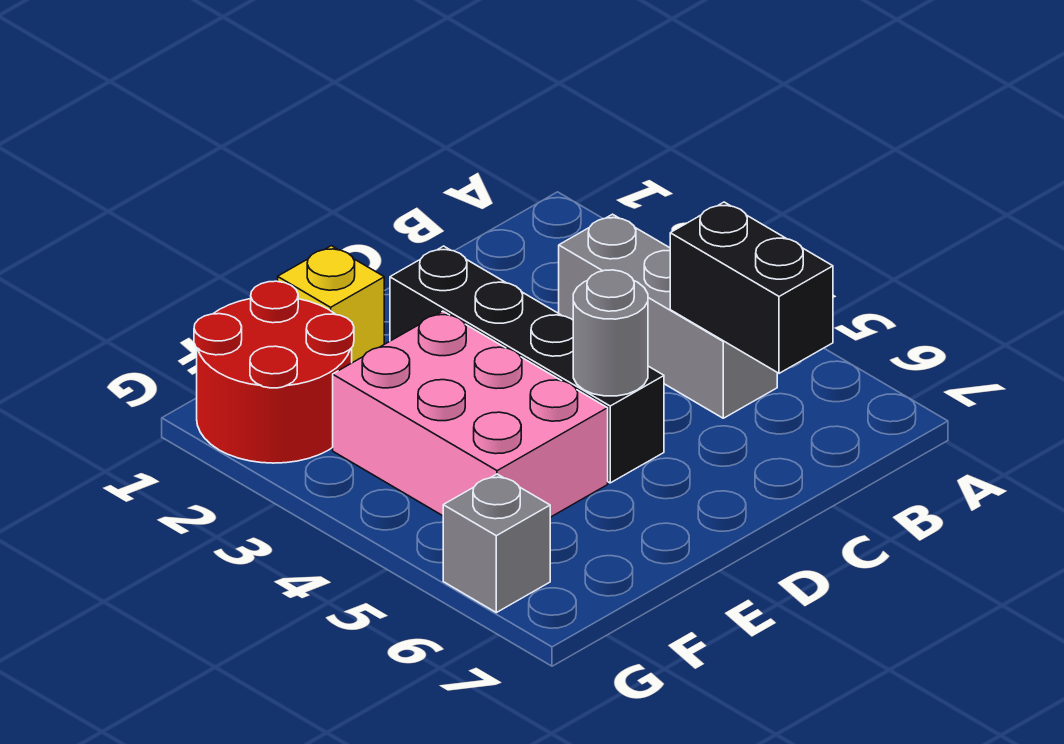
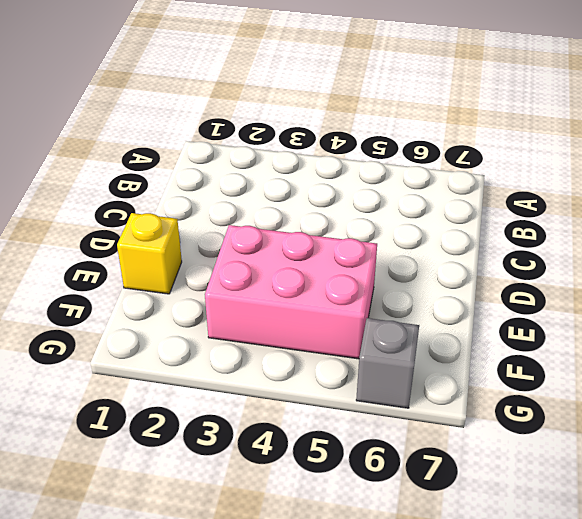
none -> grey 1x3 brick [559,214,777,418]
none -> black 1x4 brick [390,246,664,483]

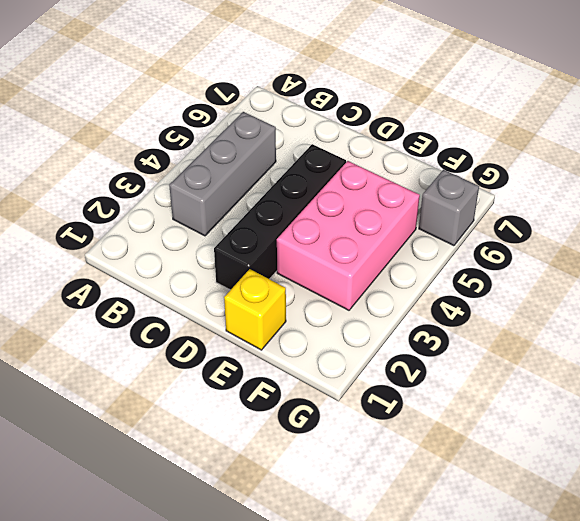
none -> red 2x2 round brick [194,281,354,463]
none -> black 1x2 brick [670,202,833,373]

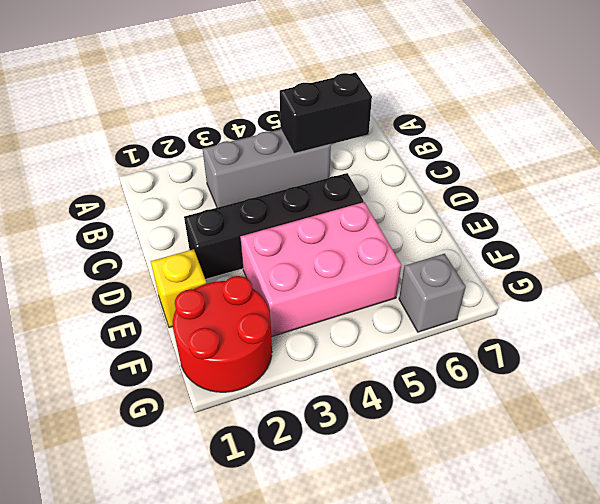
none -> grey 1x1 round brick [573,270,648,396]

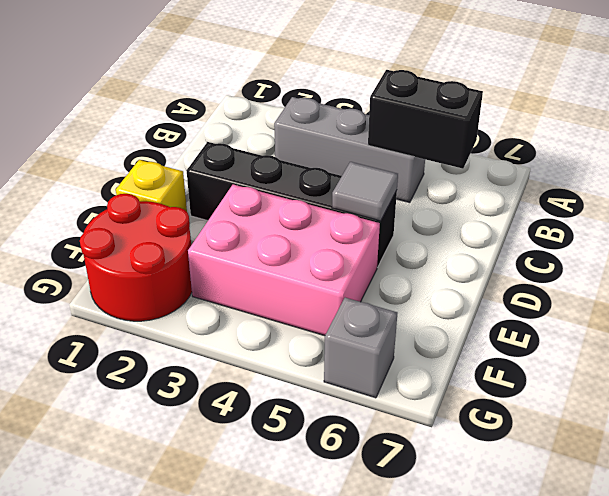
grey 1x1 tile [332,162,398,221] -> grey 1x1 round brick [573,270,648,396]

